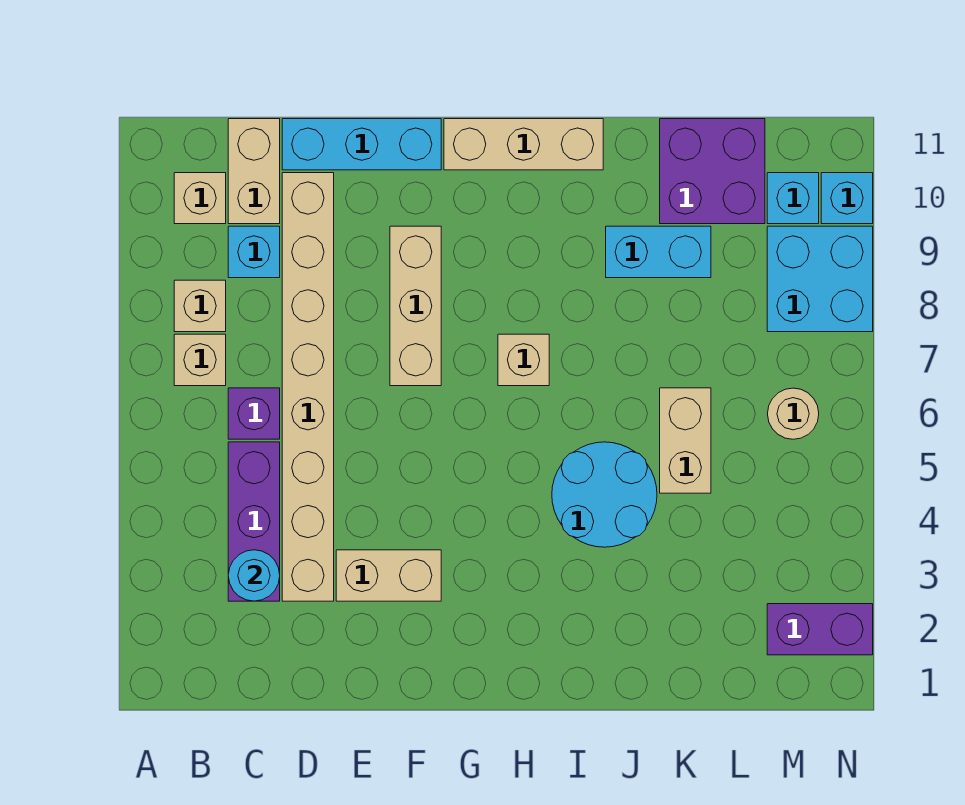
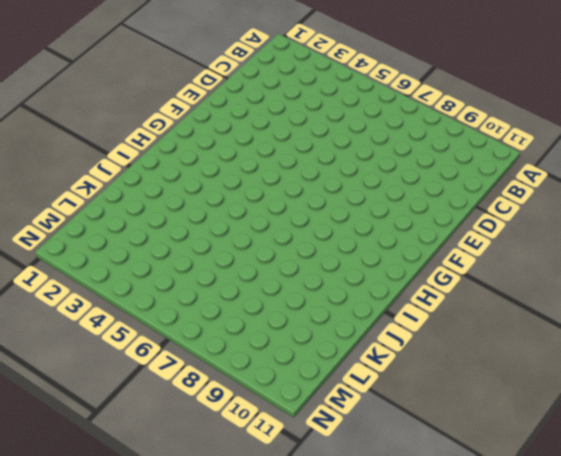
none -> tan 1x1 brick [174,334,226,386]
none -> tan 1x1 brick [174,280,226,332]
none -> tan 1x1 brick [174,173,226,224]

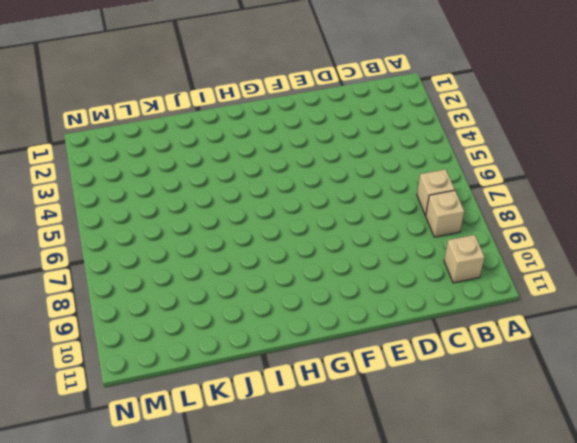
none -> purple 1x3 brick [228,442,280,601]
none -> purple 1x1 brick [228,388,280,439]
none -> cyan 1x1 brick [228,226,280,278]

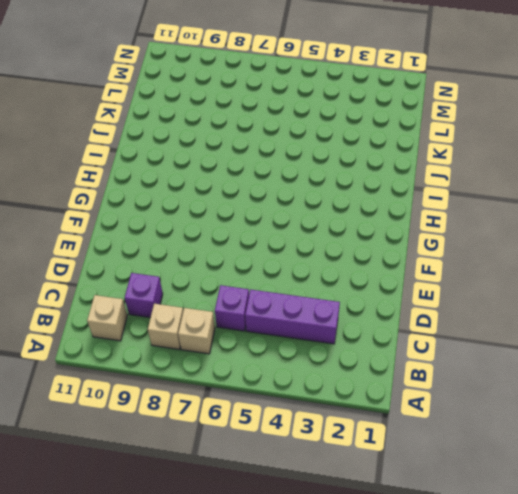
purple 1x1 brick [125,273,163,318] -> cyan 1x1 brick [228,226,280,278]
none -> tan 1x2 brick [228,119,280,224]
none -> tan 1x8 brick [282,173,334,601]
none -> cyan 1x3 brick [282,119,441,170]

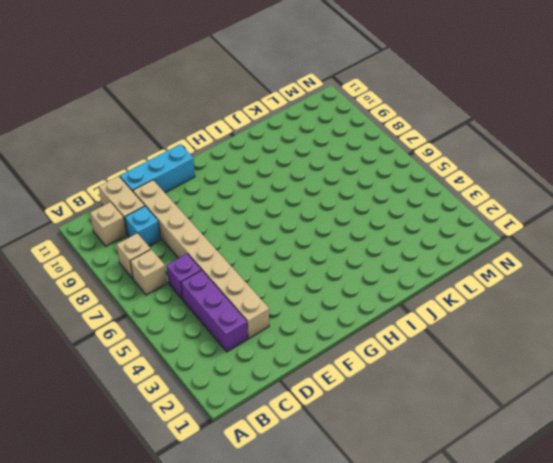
none -> tan 1x2 brick [336,550,441,601]
none -> tan 1x3 brick [390,226,441,386]
none -> tan 1x3 brick [444,119,603,170]

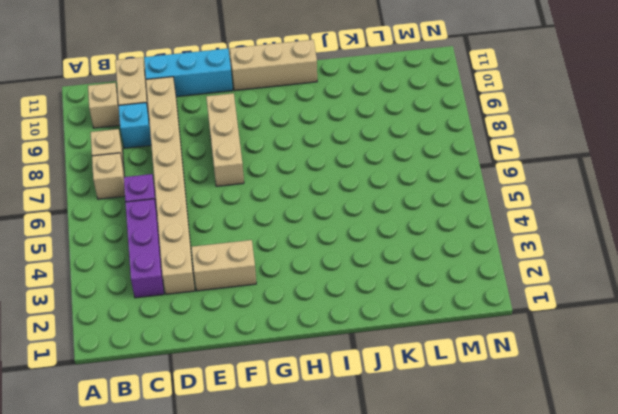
none -> tan 1x1 brick [498,334,549,386]
none -> cyan 2x2 round brick [552,442,657,547]
none -> cyan 1x2 brick [606,226,711,278]

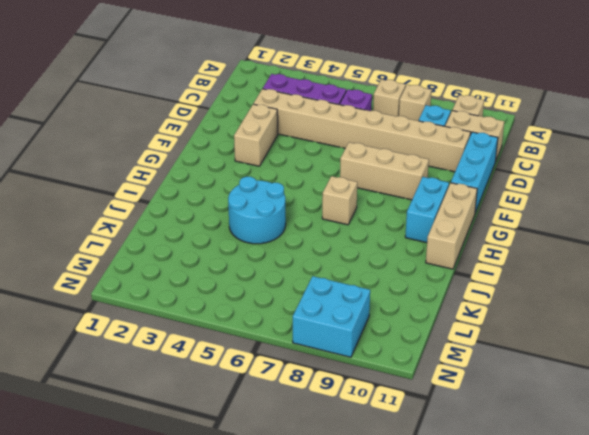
cyan 1x2 brick [405,177,449,243] -> cyan 1x2 brick moved to [606,226,711,278]
none -> tan 1x2 brick [660,388,711,493]
none -> purple 2x2 brick [660,119,765,224]
none -> purple 1x2 brick [767,604,873,655]

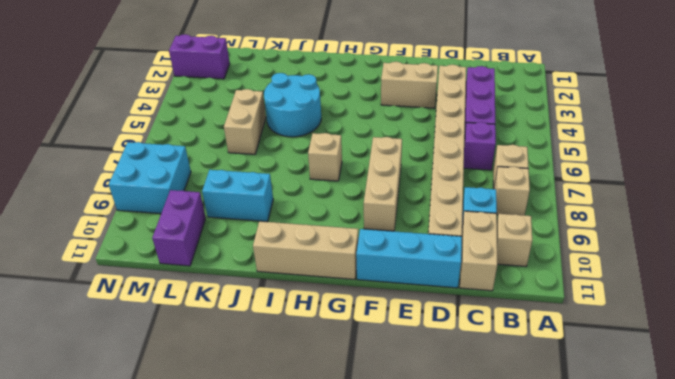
purple 1x2 brick [152,190,206,266] -> purple 2x2 brick [660,119,765,224]
none -> tan 1x1 round brick [768,388,819,439]
none -> cyan 1x1 brick [767,173,819,224]
none -> cyan 1x1 brick [821,173,873,224]

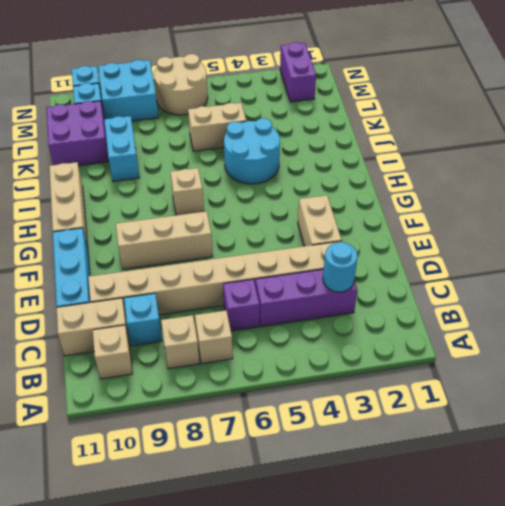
tan 2x2 round brick [154,54,208,115] -> tan 1x1 round brick [768,388,819,439]

